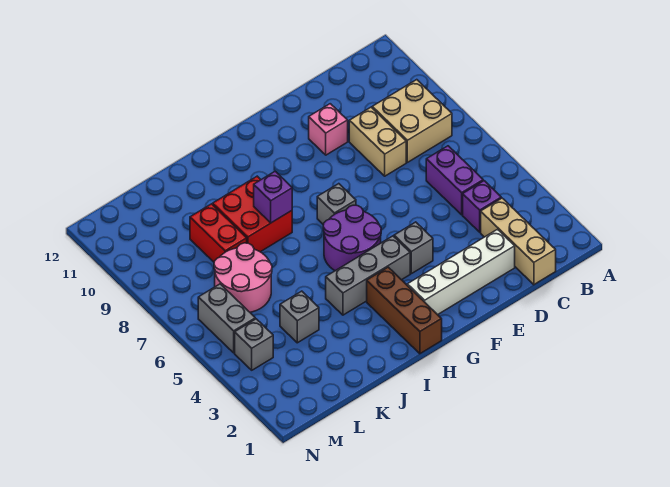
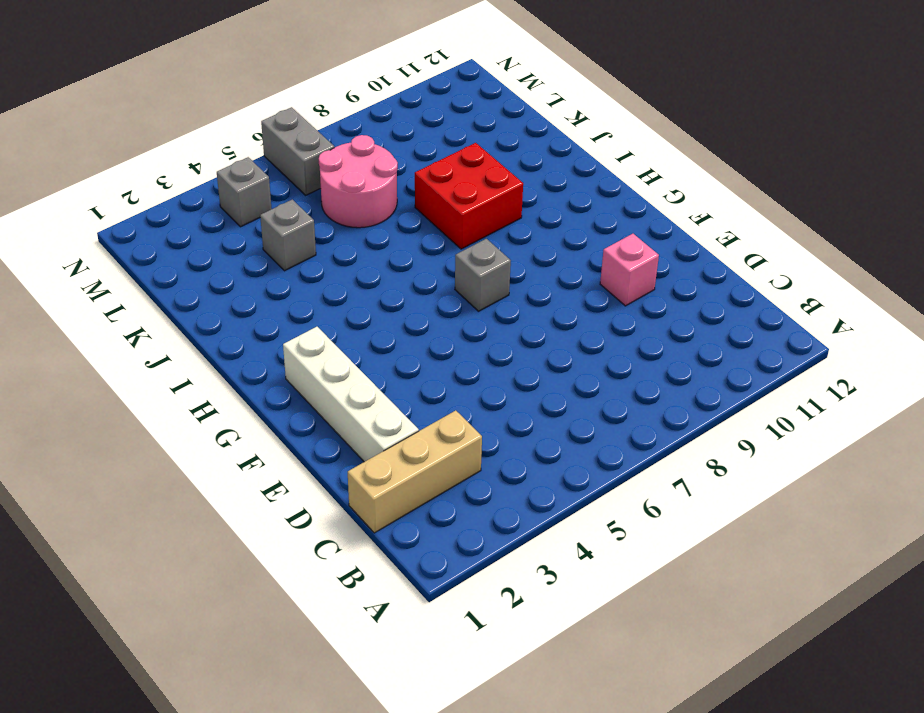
grey 1x2 brick [261,107,334,195] -> grey 1x2 brick turned to [198,284,255,353]
none -> tan 2x2 brick [372,80,452,162]
none -> purple 1x1 brick [463,181,501,232]
none -> purple 1x2 brick [426,146,483,215]

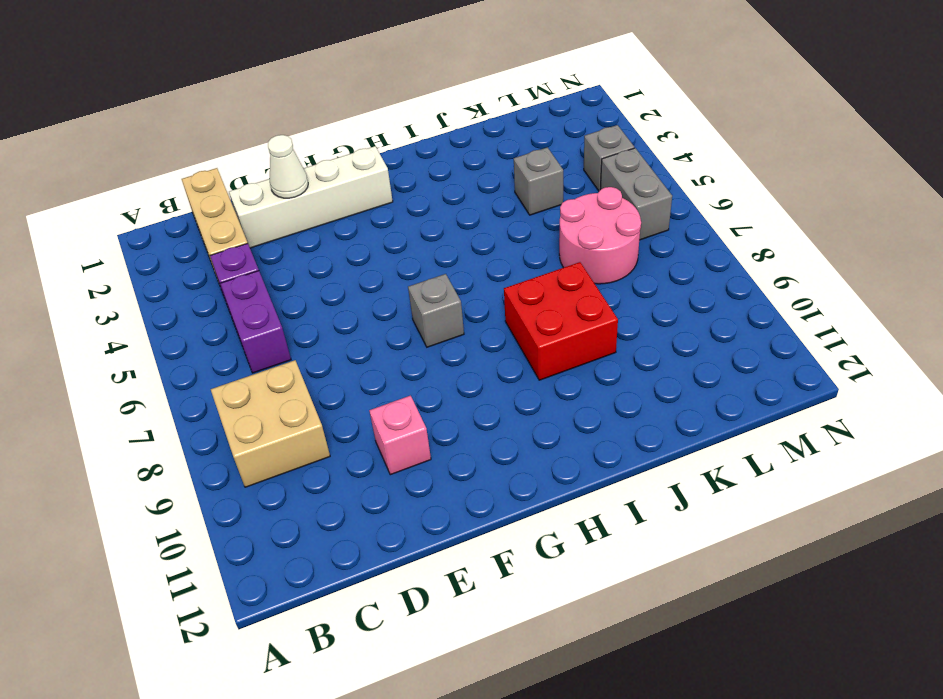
white 1x1 cone [268,135,308,198] -> none
none -> tan 1x2 brick [349,107,406,176]
none -> grey 1x1 brick [394,222,433,274]
none -> grey 1x3 brick [326,236,410,315]

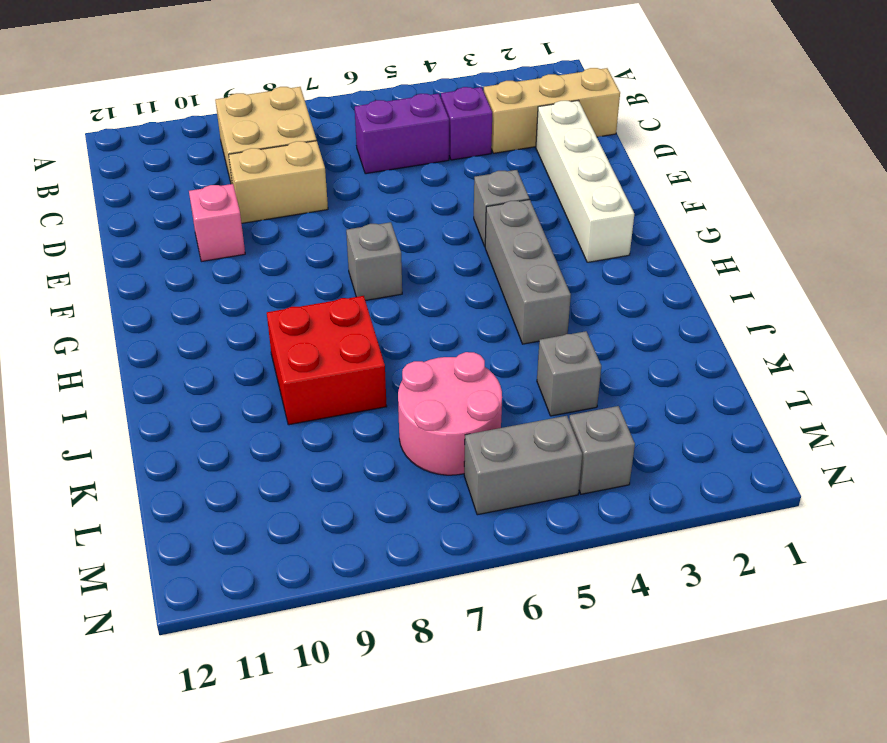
none -> purple 2x2 round brick [323,205,381,271]
none -> brown 1x3 brick [367,267,442,354]
none -> red 1x2 brick [190,204,247,262]

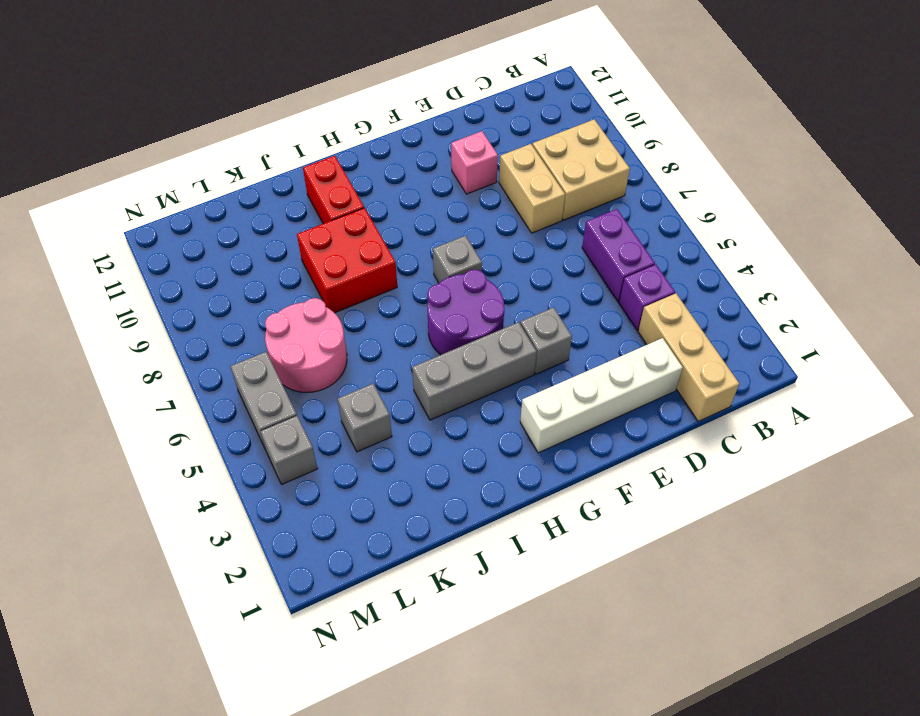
red 1x2 brick [303,156,364,224] -> red 1x2 brick moved to [190,204,247,262]
none -> brown 1x3 brick [367,267,442,354]
none -> purple 1x1 brick [254,171,292,223]

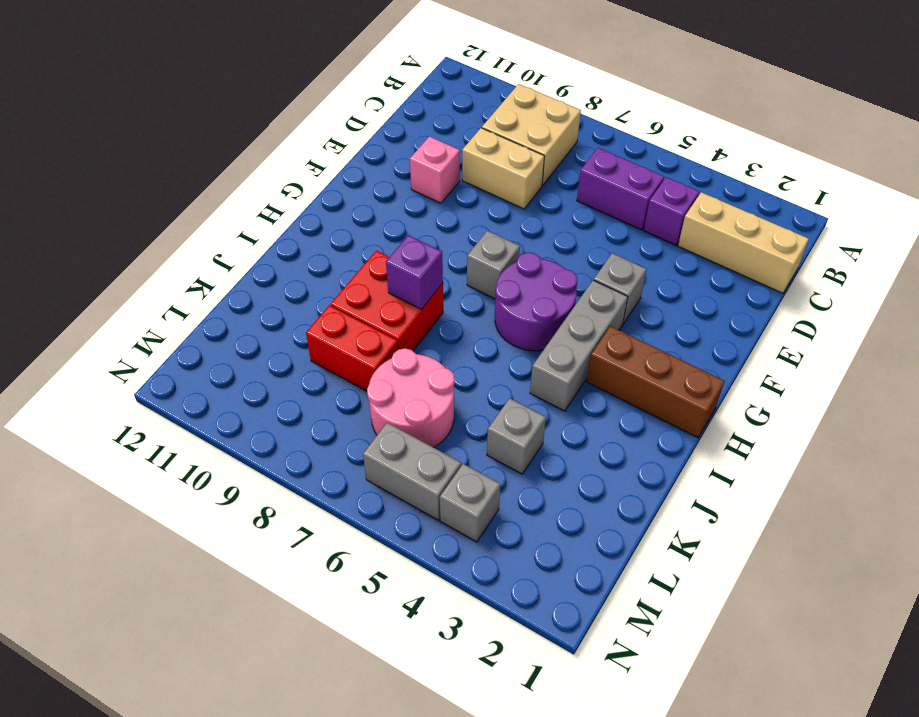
none -> white 1x4 brick [407,229,515,315]

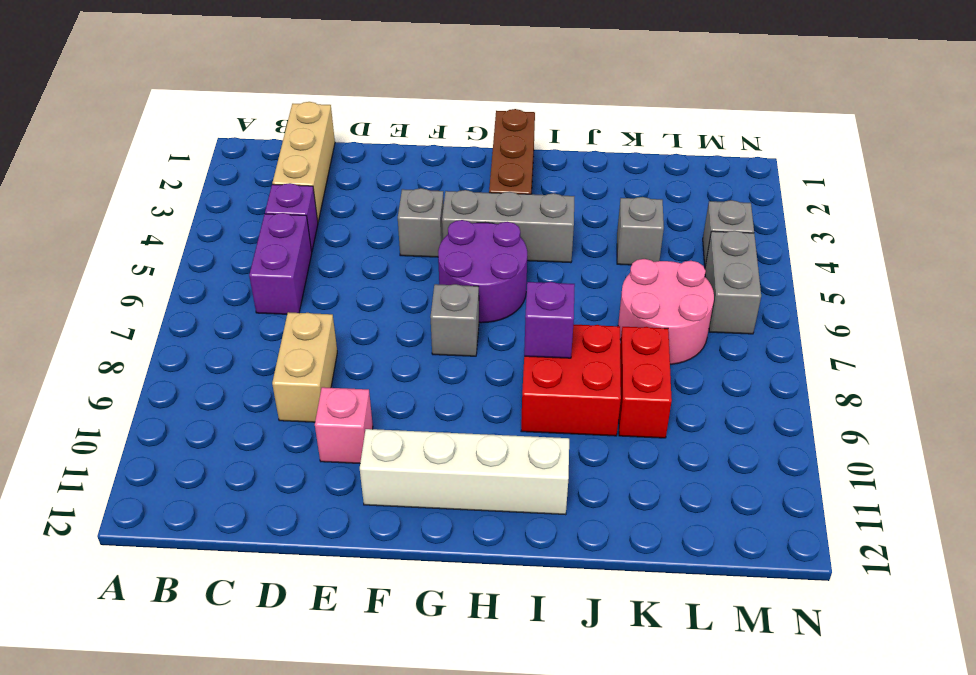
white 1x4 brick [360,429,569,515] -> white 1x4 brick moved to [407,229,515,315]
none -> tan 2x2 brick [372,80,452,162]

